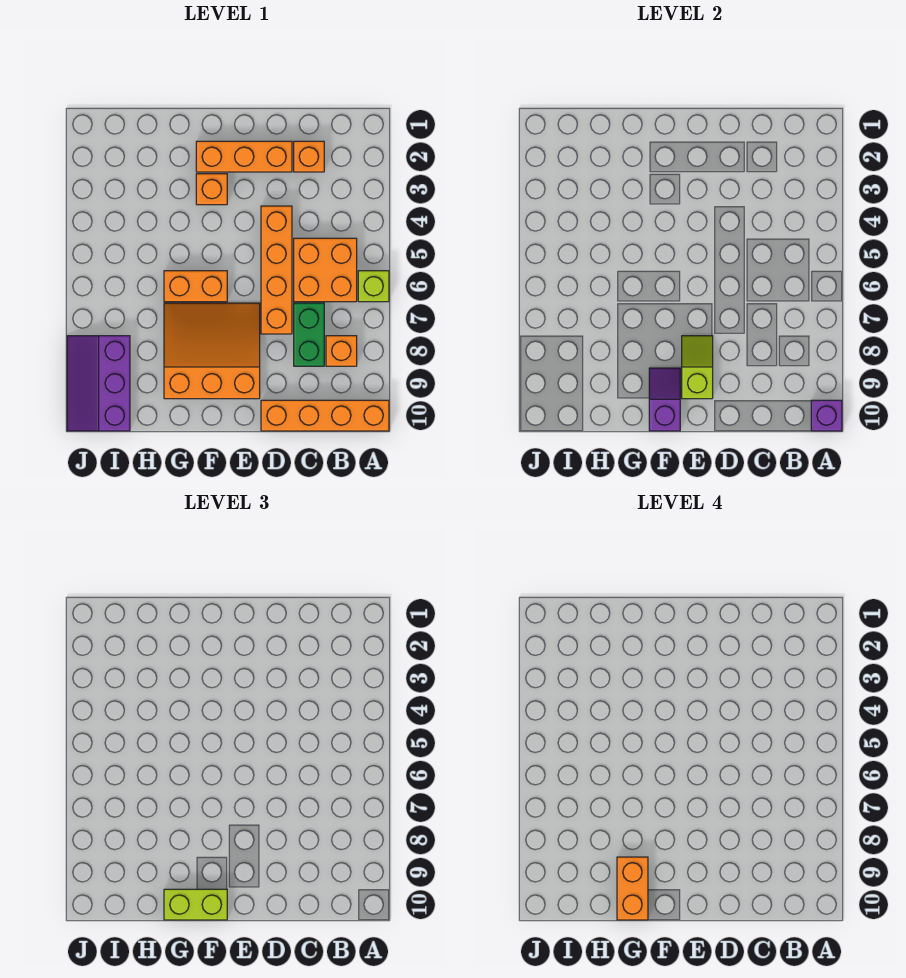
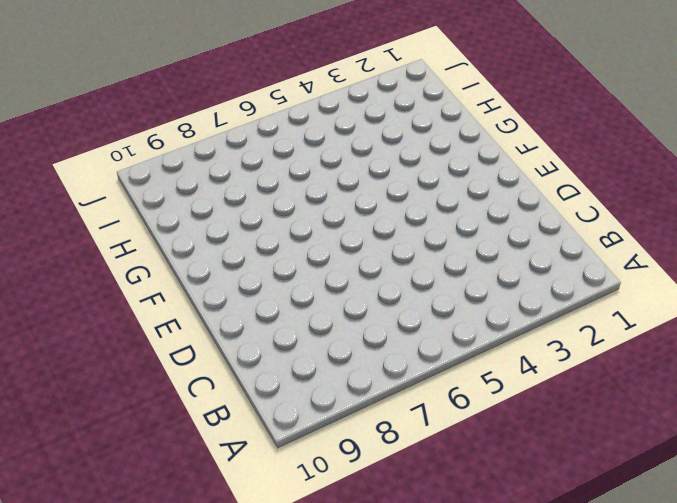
none -> lime 1x1 brick [358,271,389,302]
none -> orange 1x4 brick [261,400,389,431]
none -> orange 2x2 brick [294,238,357,302]

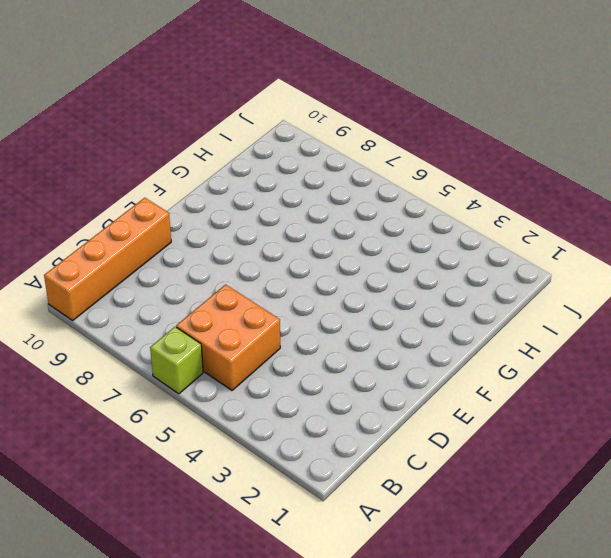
none -> orange 1x1 brick [326,336,357,366]
none -> orange 1x1 brick [294,141,324,172]
none -> green 1x2 brick [294,303,324,366]

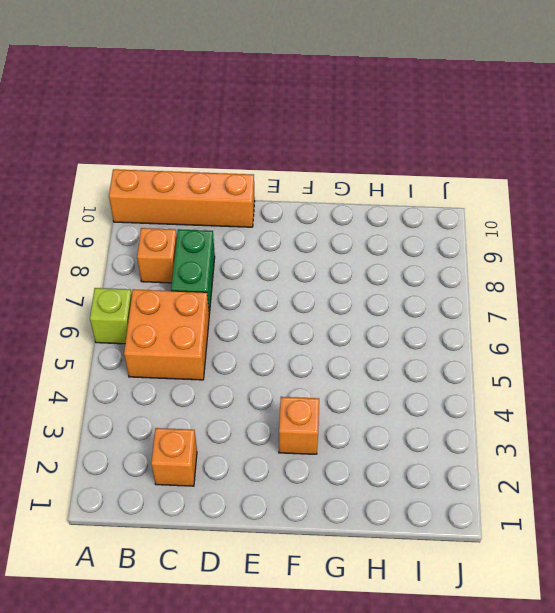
none -> orange 1x3 brick [196,141,292,172]
none -> orange 1x4 brick [261,206,292,334]
none -> orange 3x3 slope [164,303,260,399]

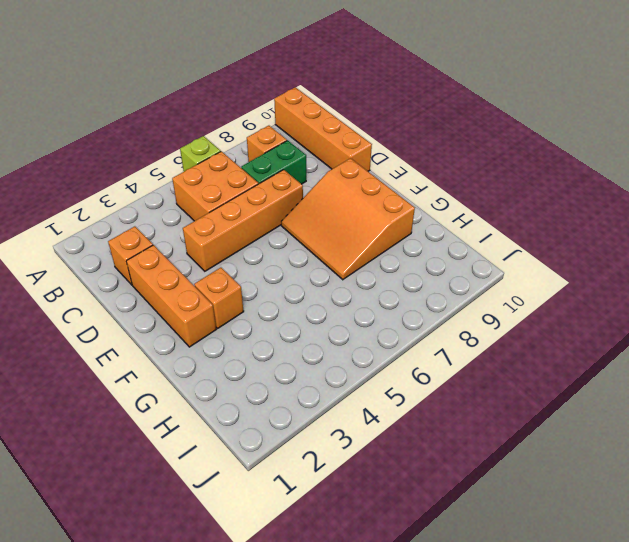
none -> orange 1x2 brick [164,271,227,302]
none -> purple 2x3 slope [67,336,130,431]
none -> purple 1x1 brick [811,400,842,431]

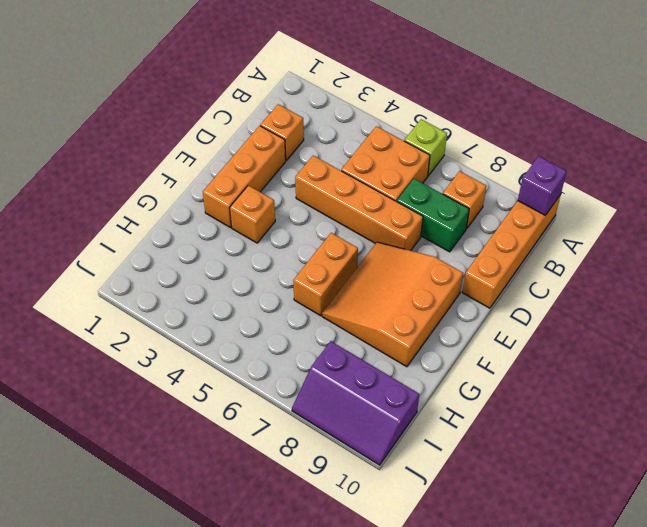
none -> lime 1x2 slope [682,336,713,399]
none -> purple 1x2 slope [649,368,680,431]
none -> lime 1x2 brick [164,889,227,920]

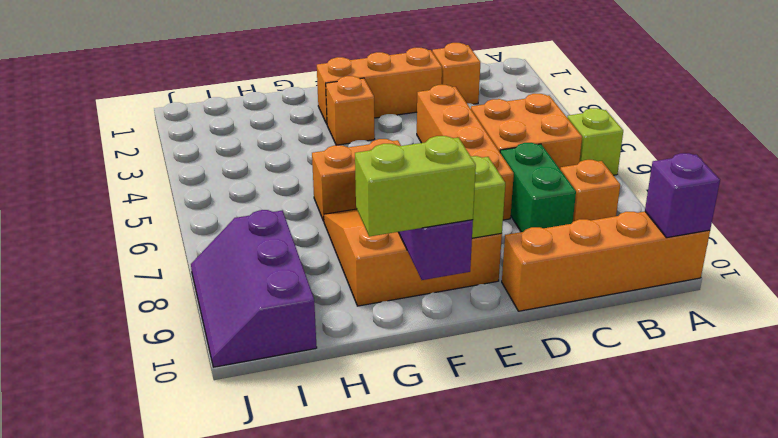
none -> orange 1x2 brick [617,857,648,920]

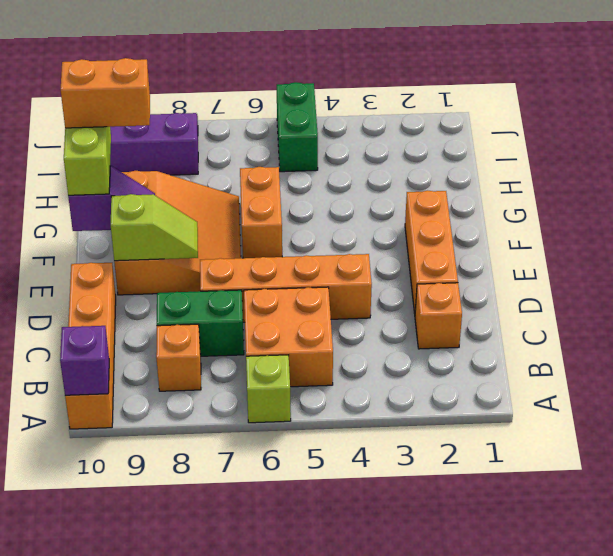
green 1x2 brick [277,82,318,172] -> none
none -> orange 1x1 brick [196,174,227,205]

